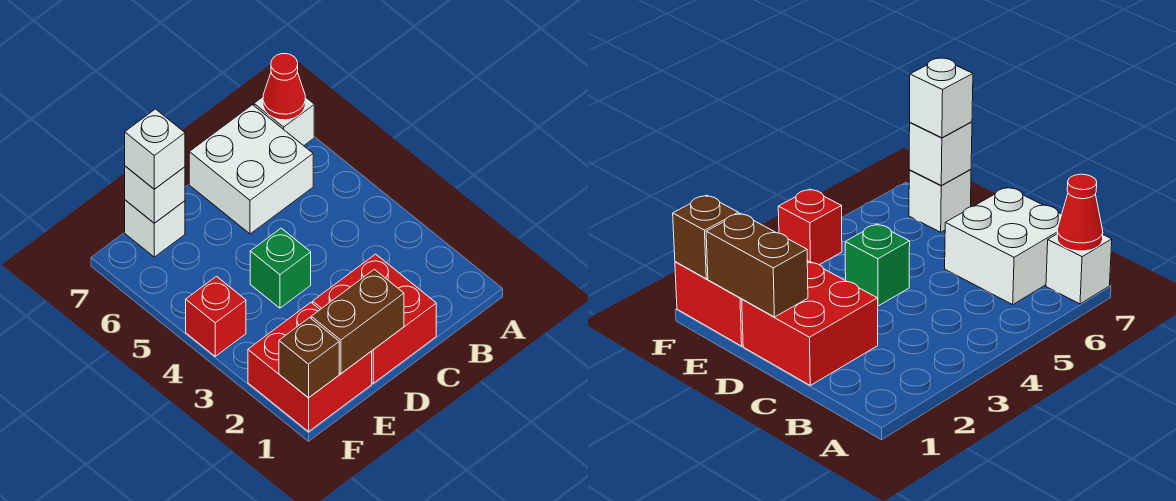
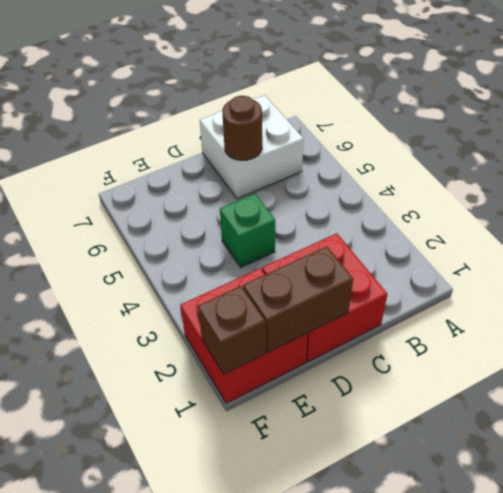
brown 1x1 round brick [222,96,262,160] -> none
none -> white 1x1 brick [254,97,314,146]
none -> white 1x1 brick [125,200,185,257]
none -> red 1x1 brick [186,276,246,356]

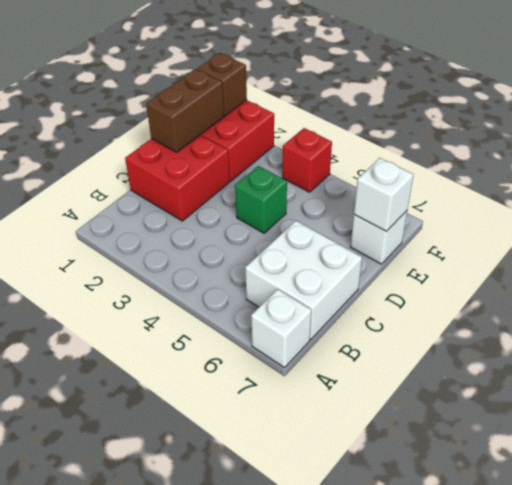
none -> red 1x1 cone [263,53,305,120]
none -> white 1x1 brick [125,109,185,189]

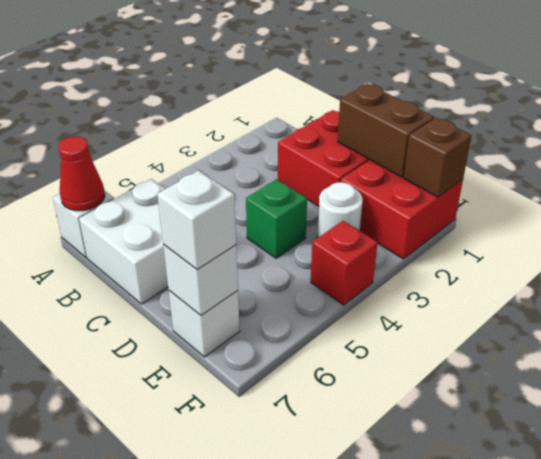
white 1x1 round brick [317,182,363,238] -> none

